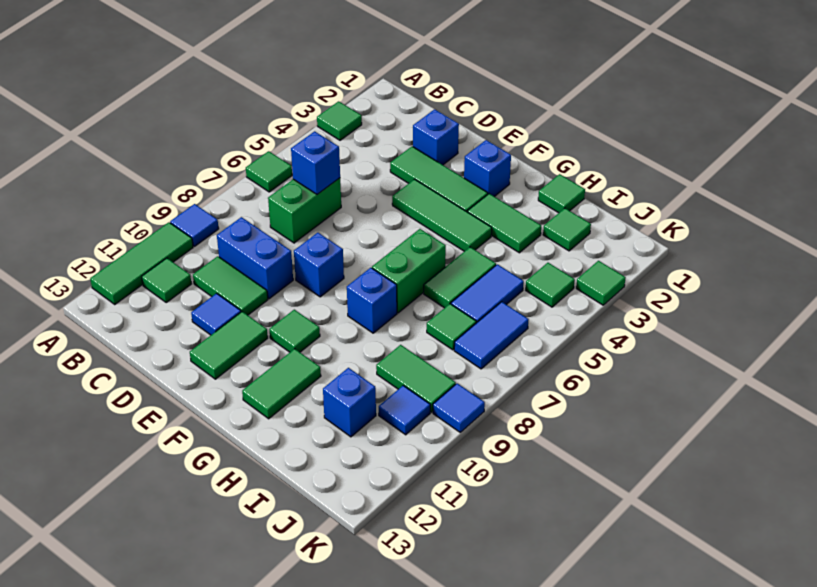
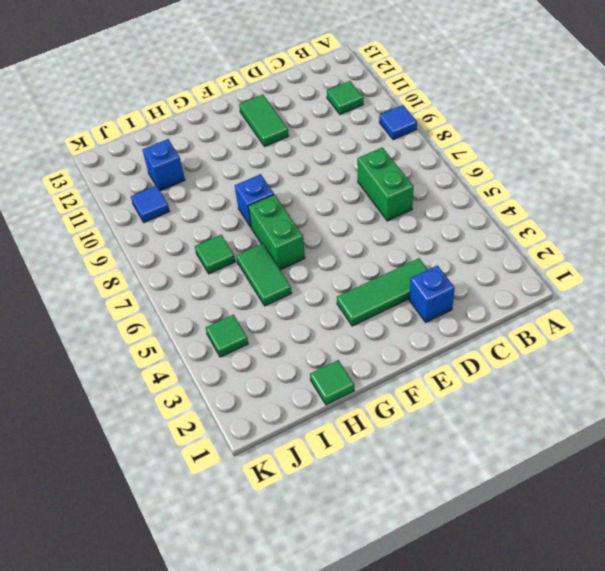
none -> green 1x1 tile [317,101,362,140]
none -> green 1x1 tile [246,151,292,192]
none -> green 1x3 tile [90,222,193,304]
none -> blue 1x2 brick [217,217,293,299]

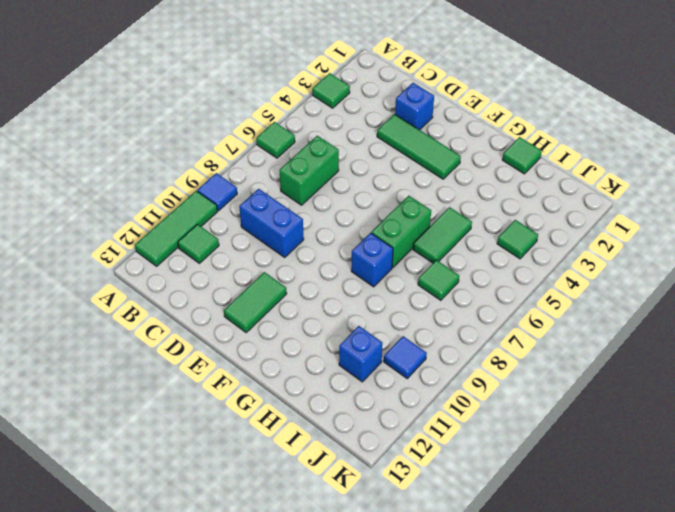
none -> green 1x2 tile [193,256,268,315]
none -> blue 1x1 tile [191,293,241,335]
none -> green 1x3 tile [392,179,492,251]
none -> blue 1x1 brick [294,233,344,297]

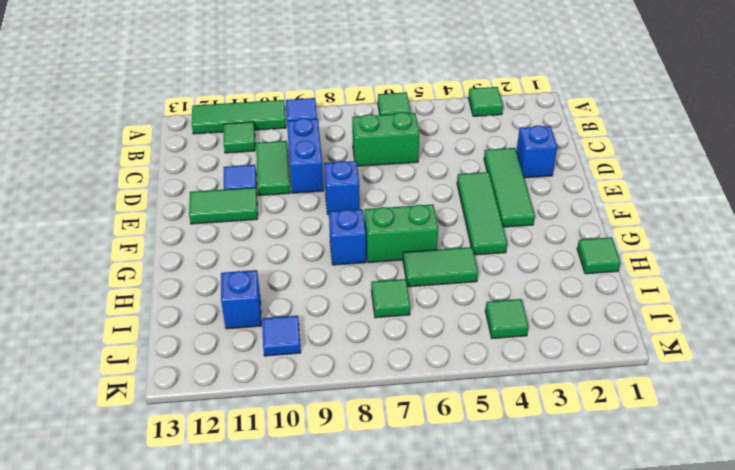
none -> blue 1x1 brick [464,140,511,197]
none -> green 1x1 tile [269,310,320,352]
none -> green 1x2 tile [468,194,541,253]
none -> green 1x2 tile [242,349,321,419]

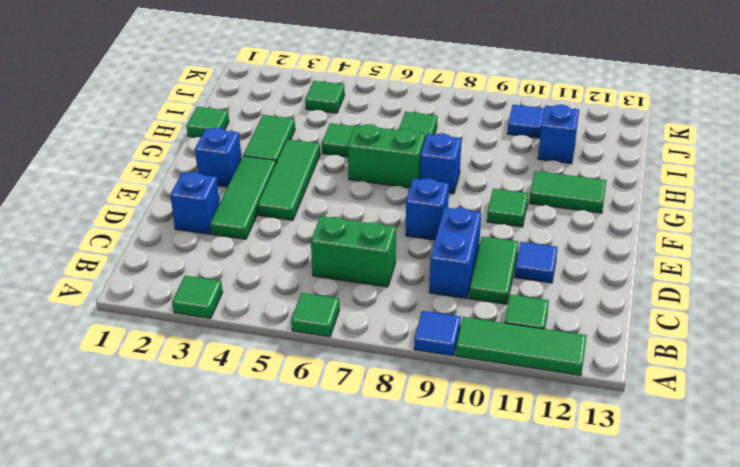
none -> green 1x2 tile [190,312,268,379]
none -> green 1x1 tile [543,208,591,251]
none -> blue 1x2 tile [451,264,524,323]
none -> green 1x2 tile [376,345,456,412]

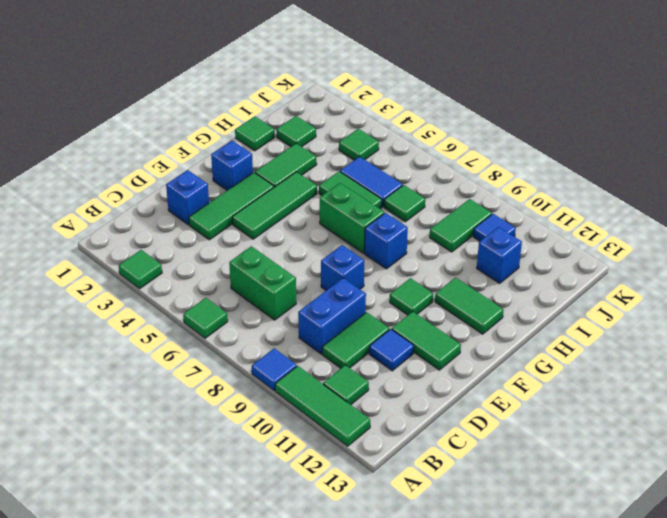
none -> blue 1x2 tile [454,302,529,369]
none -> green 1x1 tile [576,261,626,305]
none -> blue 1x1 tile [433,383,485,432]
none -> blue 1x1 brick [291,131,340,194]

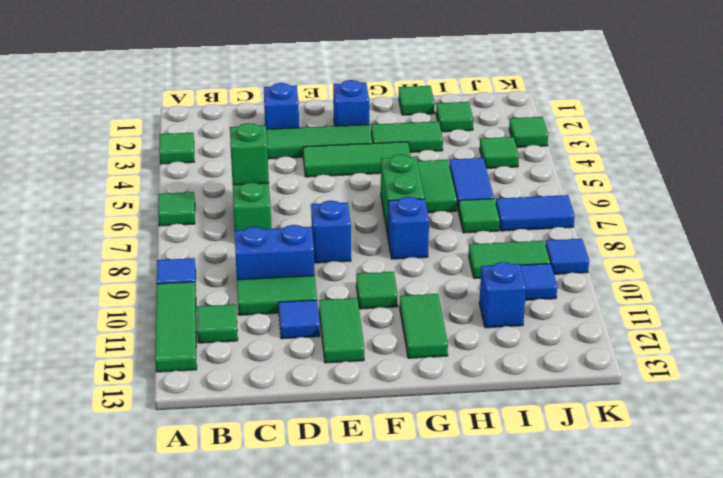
green 1x1 brick [230,123,269,185] -> blue 1x1 brick [291,131,340,194]
blue 1x2 tile [496,195,575,231] -> blue 1x2 tile turned to [454,302,529,369]

